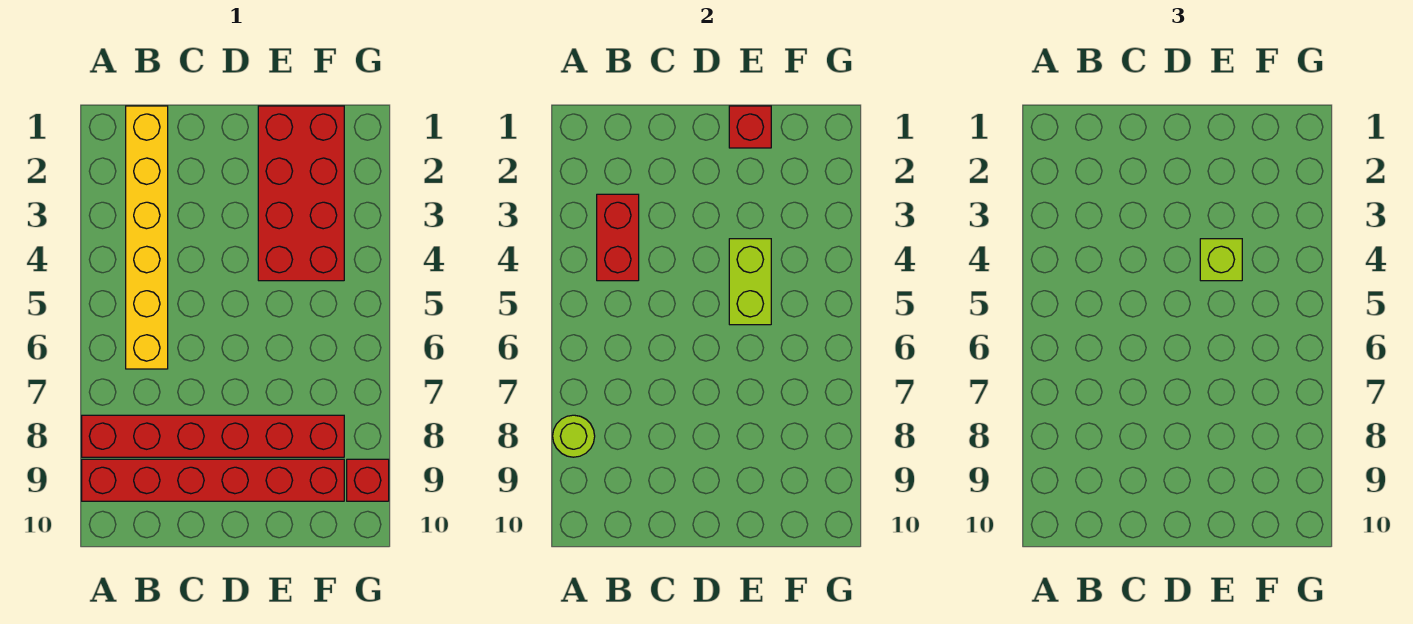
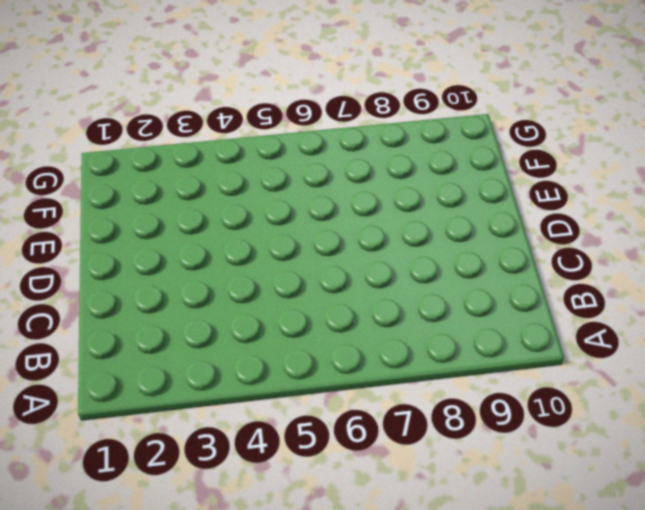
none -> red 1x6 brick [82,415,344,457]
none -> red 1x6 brick [82,459,344,501]

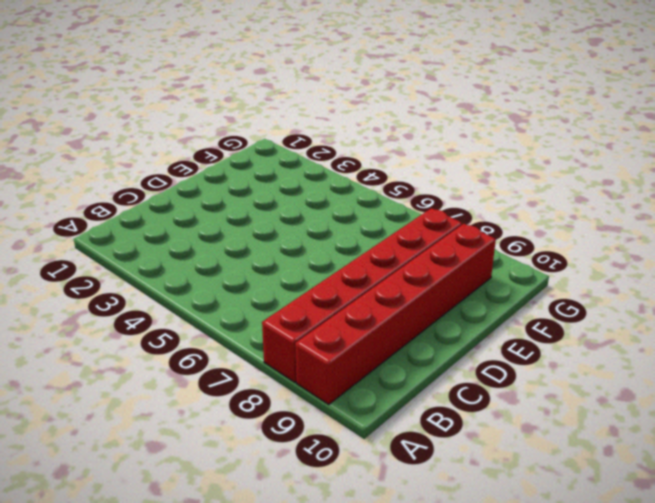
none -> yellow 1x6 brick [126,106,168,369]
none -> red 2x4 brick [258,106,344,281]

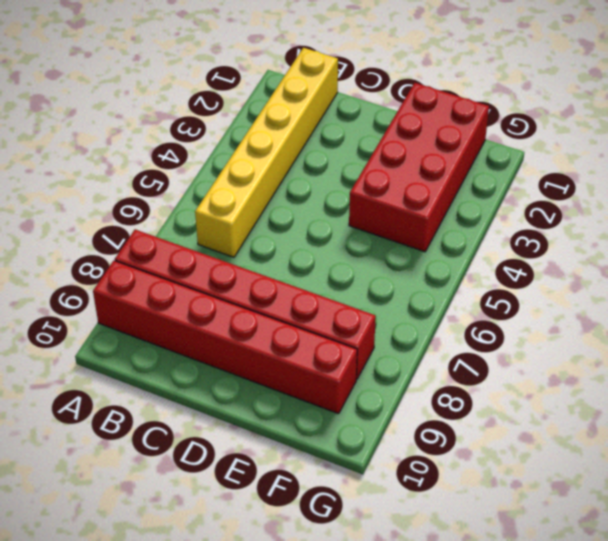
none -> red 1x1 brick [347,459,389,501]
none -> lime 1x1 round brick [553,415,595,457]

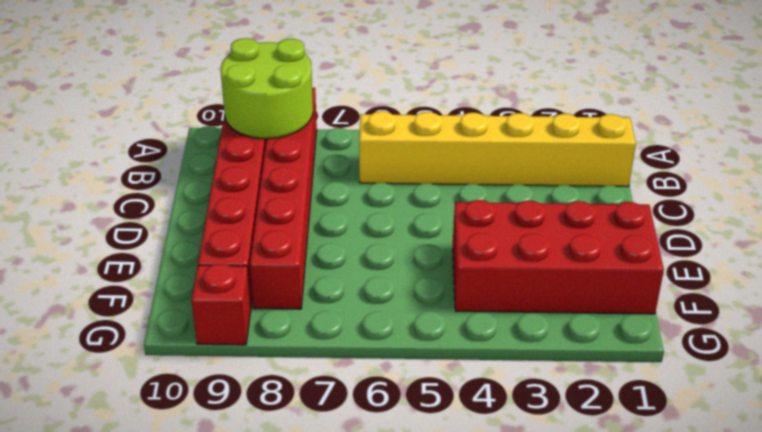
lime 2x2 round brick [221,38,313,139] -> lime 1x1 round brick [553,415,595,457]
none -> red 1x2 brick [597,194,639,281]
none -> red 1x1 brick [729,106,771,148]

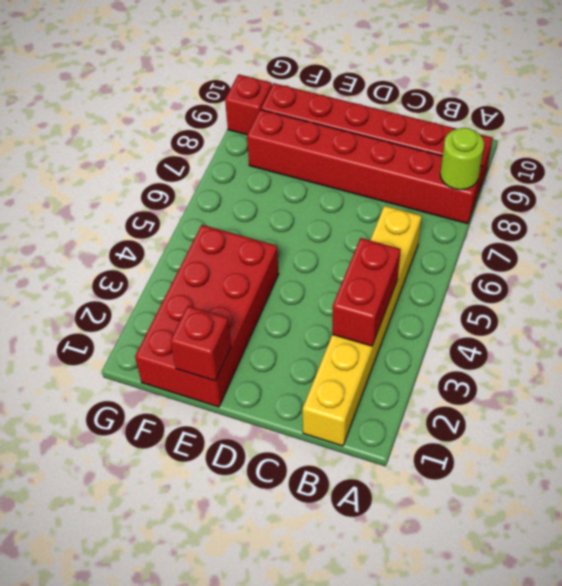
none -> lime 1x2 brick [729,239,771,325]
none -> lime 1x1 brick [1200,239,1242,281]

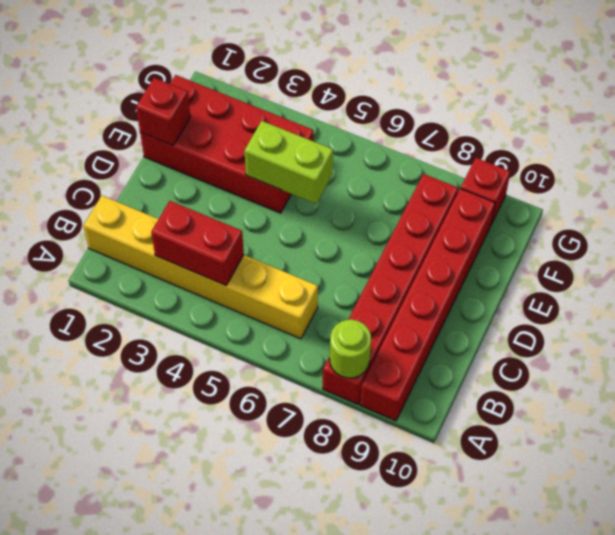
none -> lime 1x1 brick [1200,239,1242,281]

